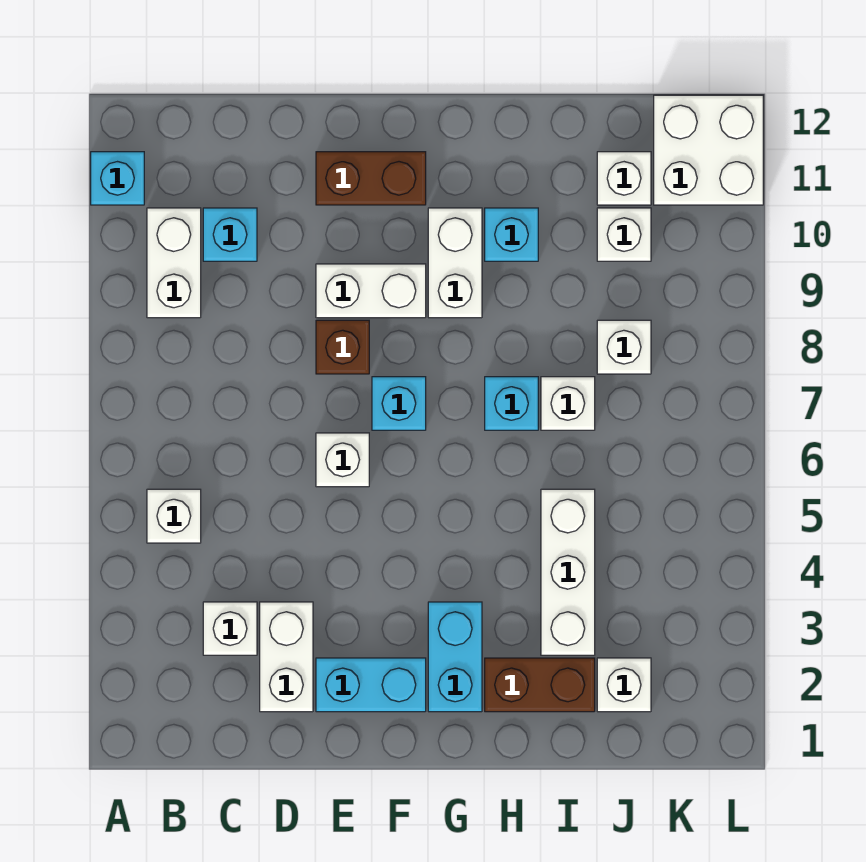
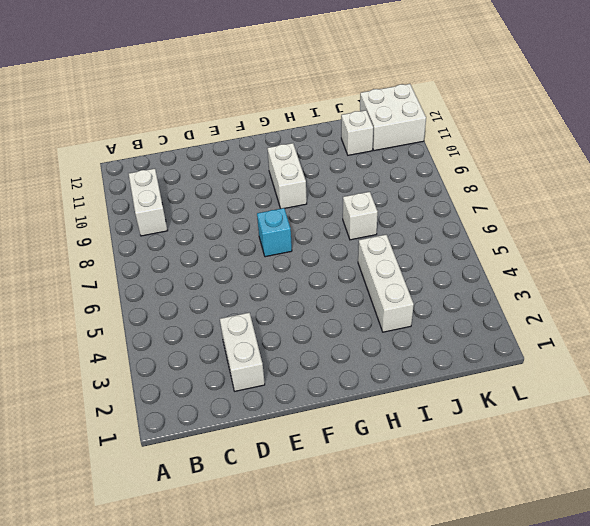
none -> cyan 1x1 brick [91,152,144,205]
none -> white 1x1 brick [147,489,201,543]
none -> white 1x1 brick [203,602,257,655]

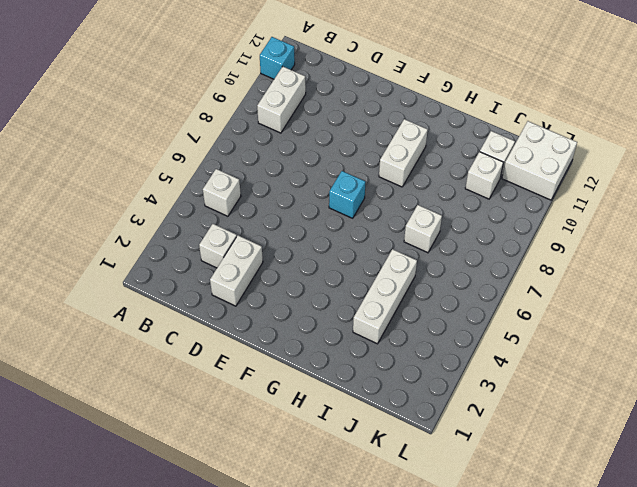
none -> cyan 1x1 brick [203,208,257,261]
none -> cyan 1x2 brick [316,658,426,712]
none -> white 1x1 brick [316,433,369,487]

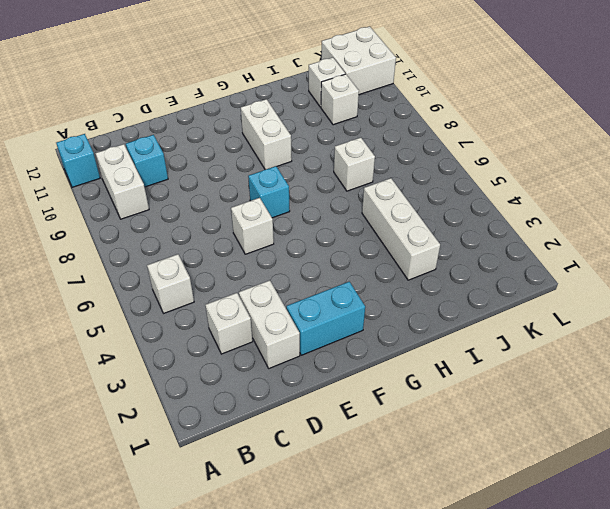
none -> brown 1x1 brick [316,320,369,374]
none -> white 1x2 brick [316,264,426,318]
none -> brown 1x2 brick [316,152,426,205]

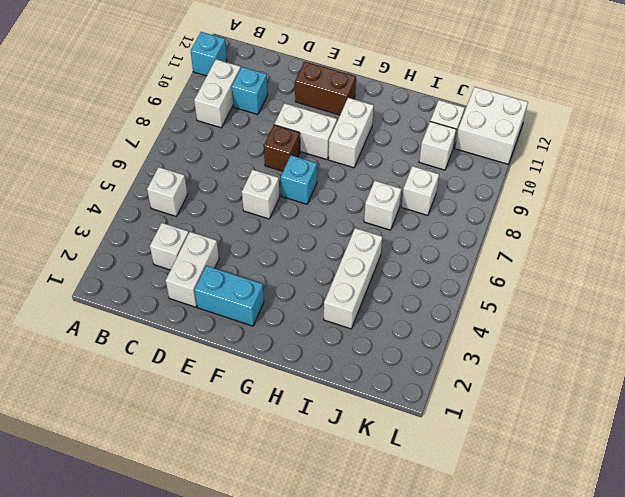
none -> cyan 1x2 brick [428,602,482,712]
none -> brown 1x2 brick [485,658,595,712]
none -> cyan 1x1 brick [485,377,538,430]

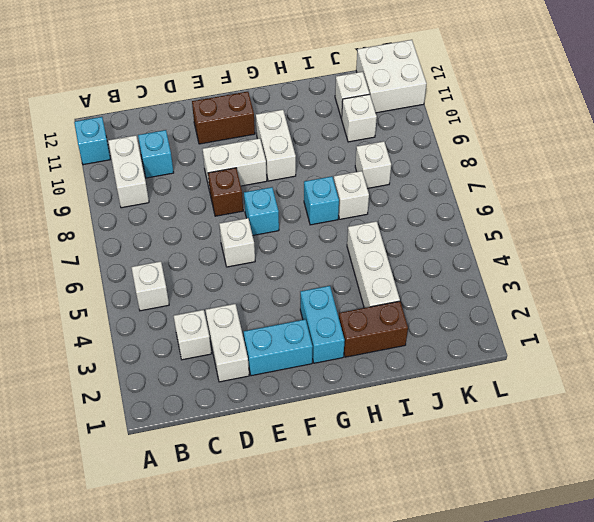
none -> cyan 1x1 brick [485,208,538,261]
none -> white 1x1 brick [597,658,651,712]

